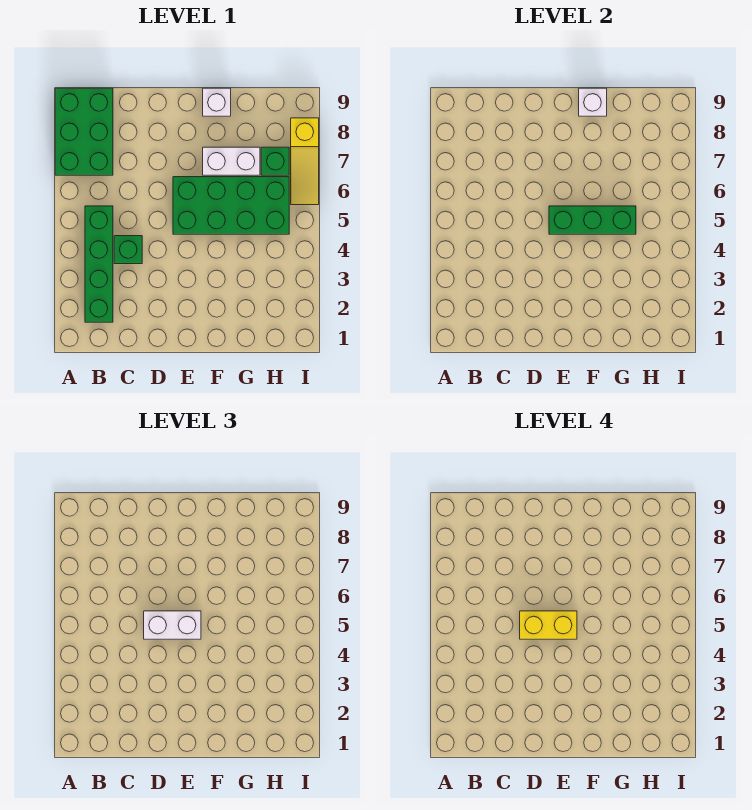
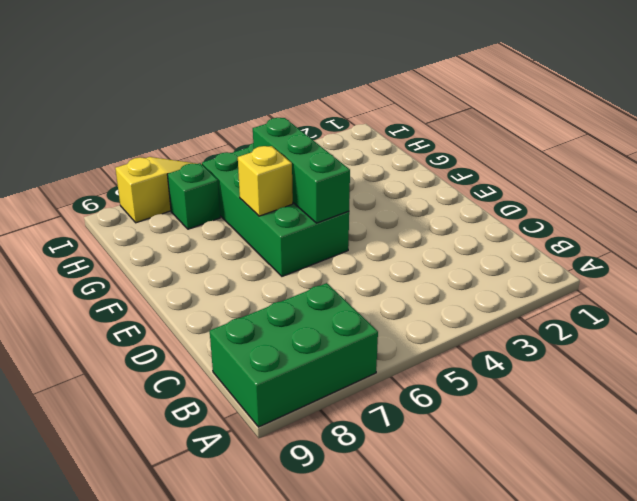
yellow 1x1 brick [238,146,293,216] -> none
none -> green 1x4 brick [85,206,113,322]
none -> green 1x1 brick [114,236,142,264]
none -> white 1x2 brick [203,147,260,175]

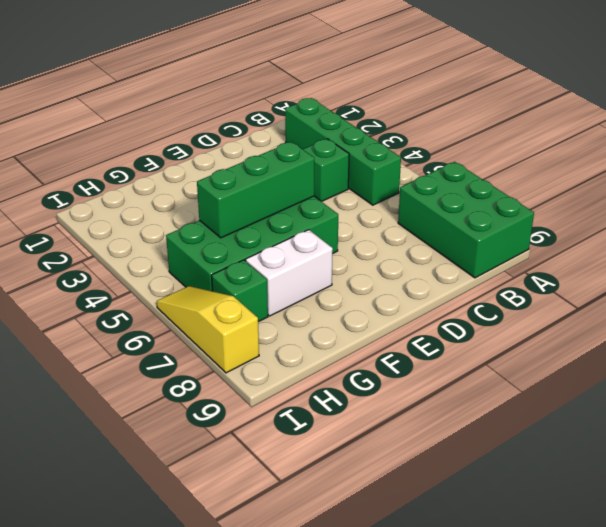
none -> white 1x1 brick [203,88,231,116]
none -> white 1x1 brick [579,88,607,116]
none -> white 1x2 brick [144,611,201,639]

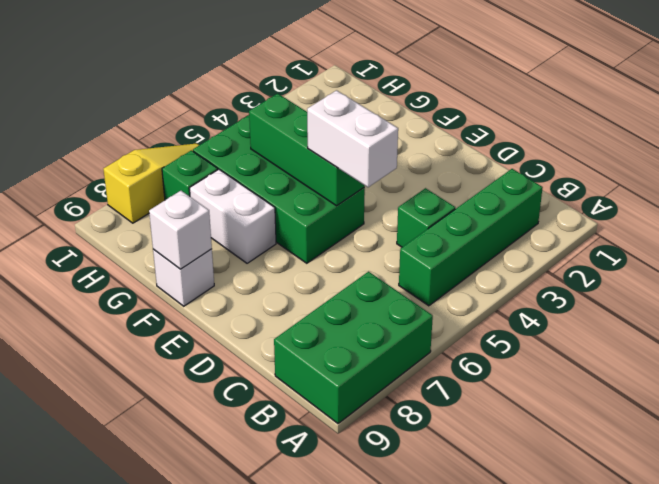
none -> yellow 1x2 brick [520,611,577,639]

